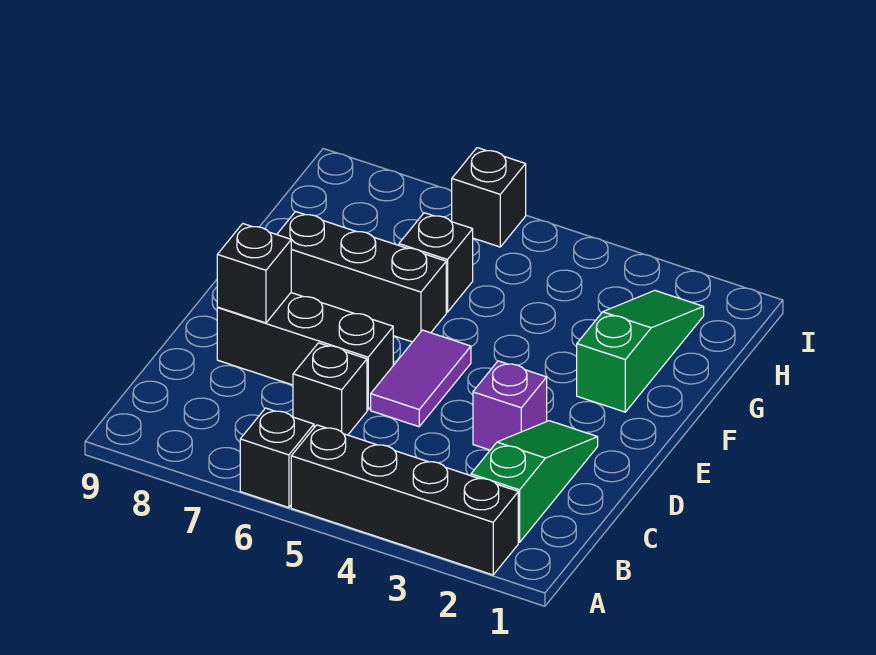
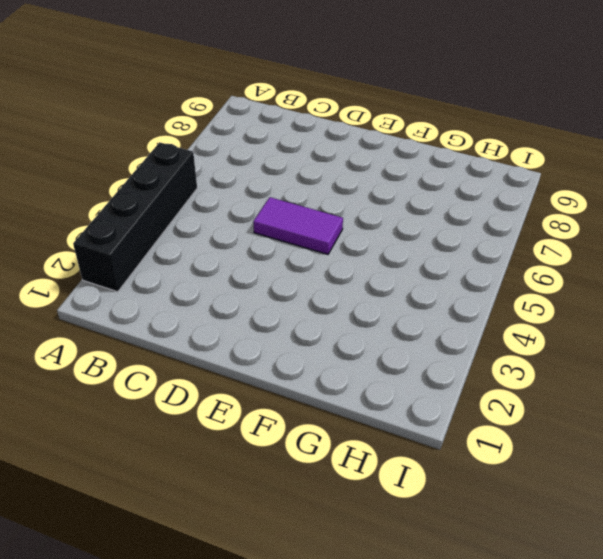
none -> black 1x1 brick [240,408,314,508]
none -> green 1x3 slope [471,421,598,542]
none -> black 1x1 brick [293,343,367,435]

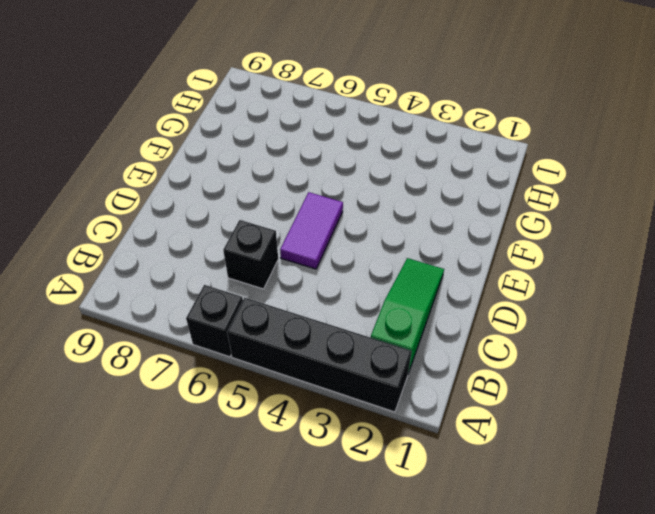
none -> purple 1x1 brick [473,361,547,450]
none -> black 1x3 brick [217,293,393,410]
none -> green 1x3 slope [577,291,704,412]

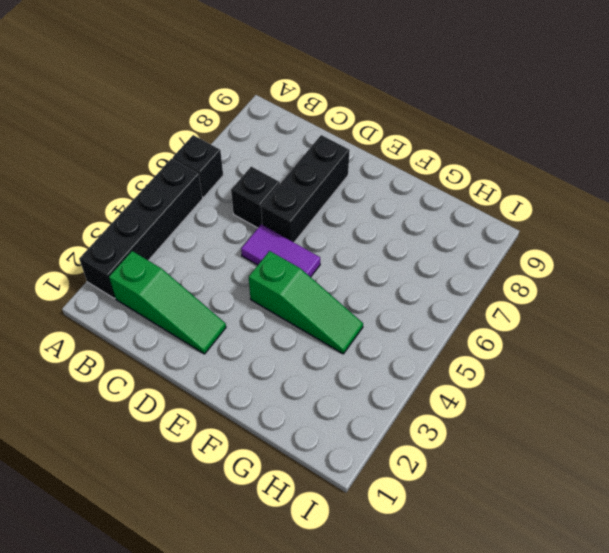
green 1x3 slope [249,251,363,354] -> green 1x3 slope moved to [577,291,704,412]
none -> purple 1x1 brick [473,361,547,450]
none -> black 1x3 brick [277,212,446,342]
none -> black 1x1 brick [399,213,473,312]

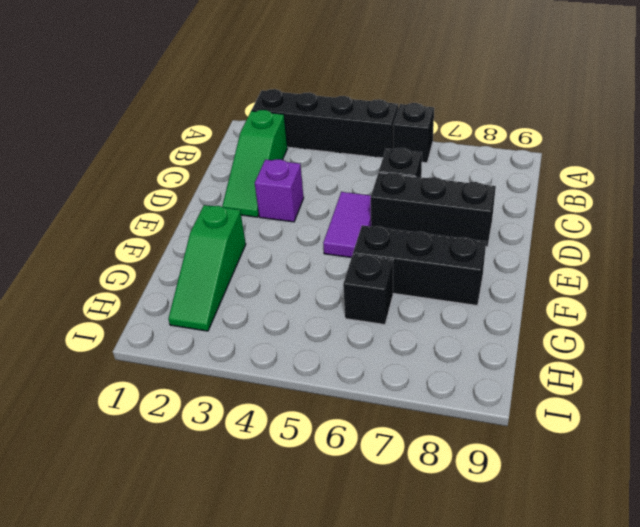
none -> black 1x1 brick [452,148,526,247]
none -> black 1x1 brick [217,224,291,323]

